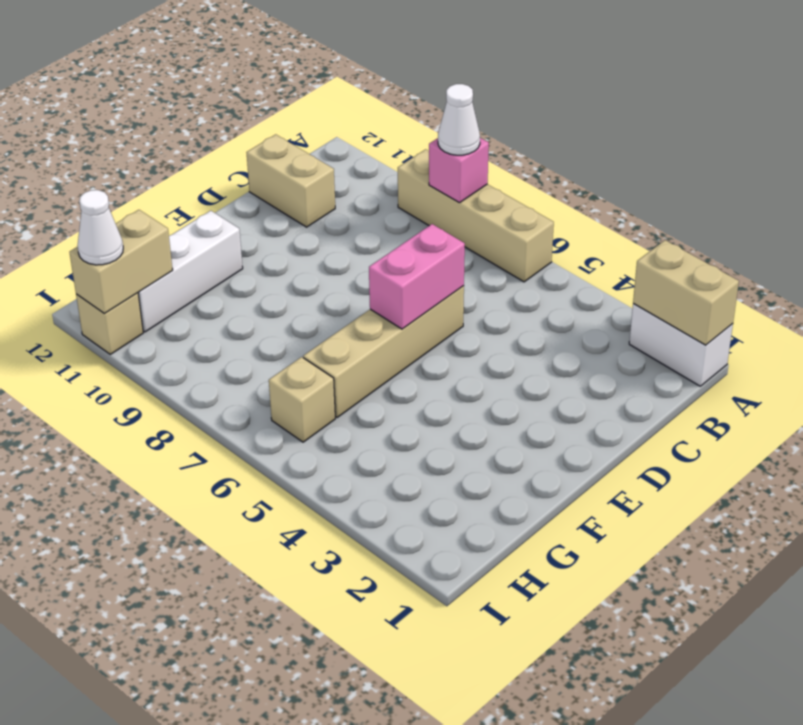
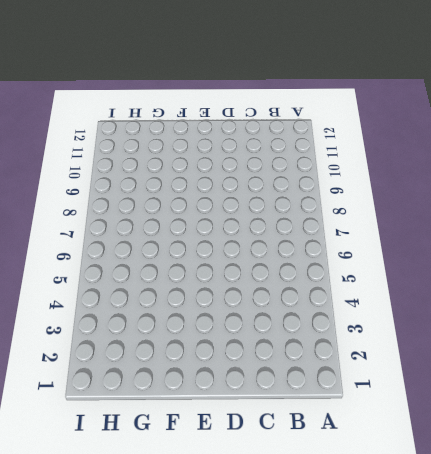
none -> white 1x2 brick [629,304,733,386]
none -> tan 1x4 brick [398,149,554,282]
none -> tan 1x2 brick [246,134,335,227]

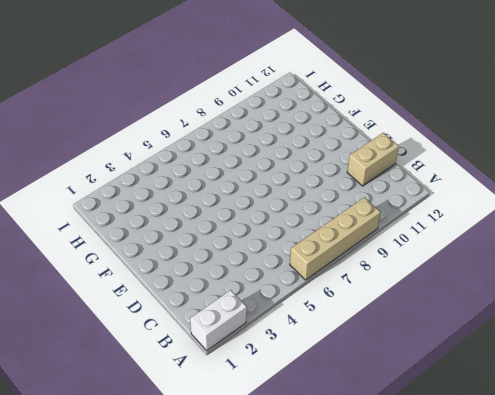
none -> tan 1x4 brick [303,286,464,418]
none -> white 1x3 brick [138,211,243,332]
none -> tan 1x1 brick [269,357,335,442]

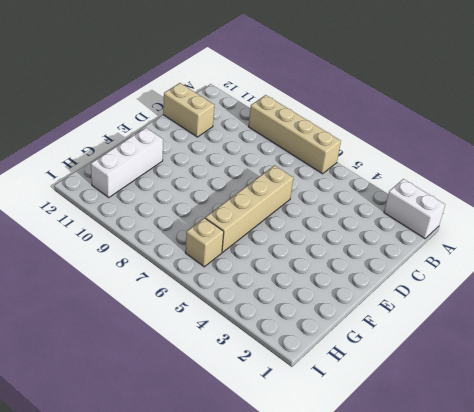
none -> tan 1x1 brick [76,293,143,354]
none -> tan 1x2 brick [633,240,739,345]
none -> pink 1x1 brick [429,138,489,203]

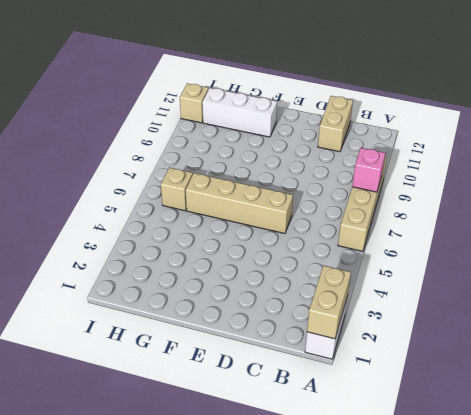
none -> pink 1x2 brick [369,224,465,329]
none -> tan 1x2 brick [70,210,173,313]
none -> white 1x1 cone [438,84,480,155]

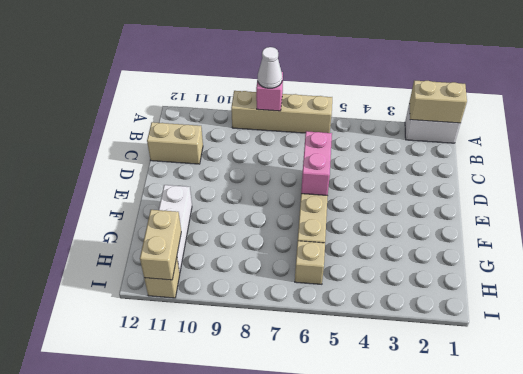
none -> white 1x1 cone [77,190,123,265]

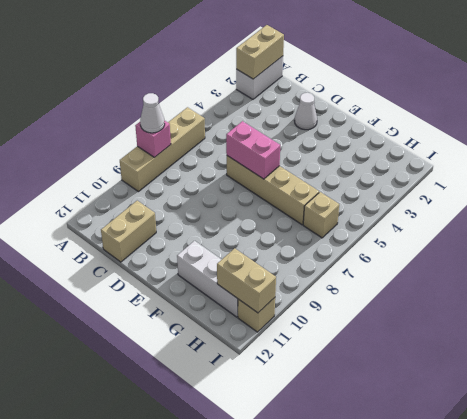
white 1x1 cone [294,93,317,130] -> white 1x1 cone moved to [77,190,123,265]

